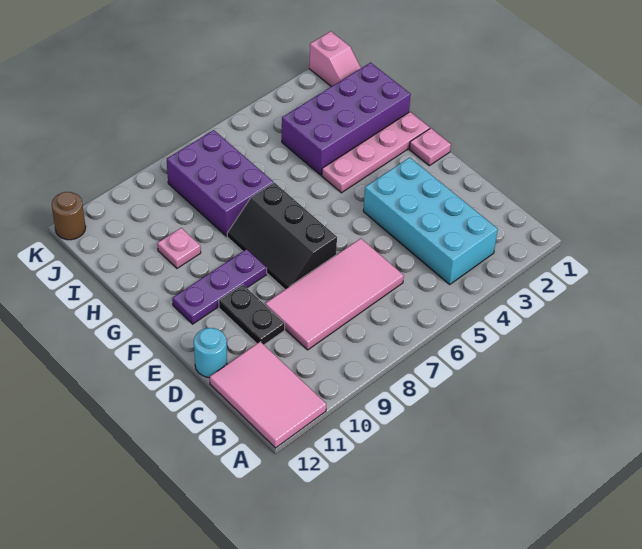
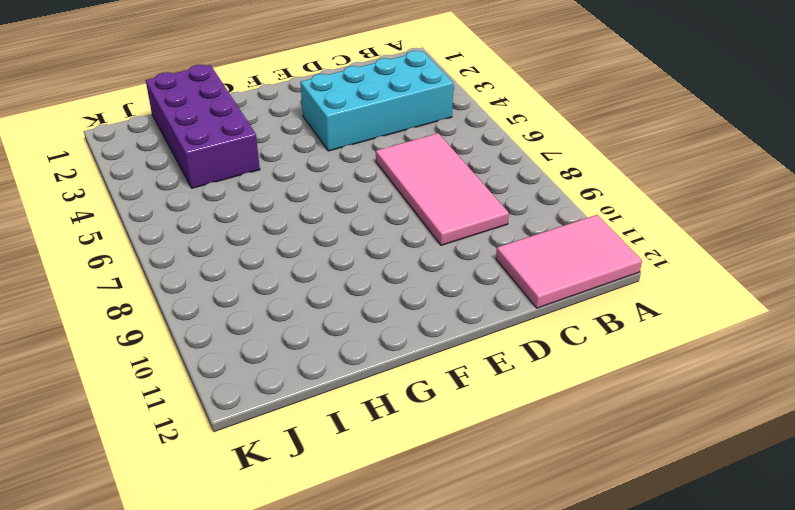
none -> black 1x2 plate [219,285,285,345]
none -> cyan 1x1 round brick [194,328,227,378]
none -> black 2x3 slope [227,183,337,289]

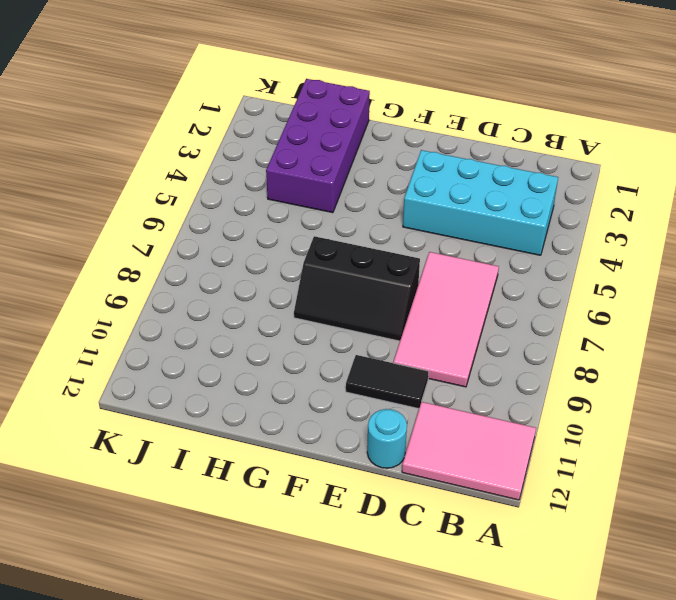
black 1x2 tile [346,355,429,409] -> black 1x2 plate [219,285,285,345]
none -> pink 1x1 plate [409,128,451,166]
none -> purple 1x3 plate [172,249,267,324]
none -> pink 1x4 plate [322,112,430,193]

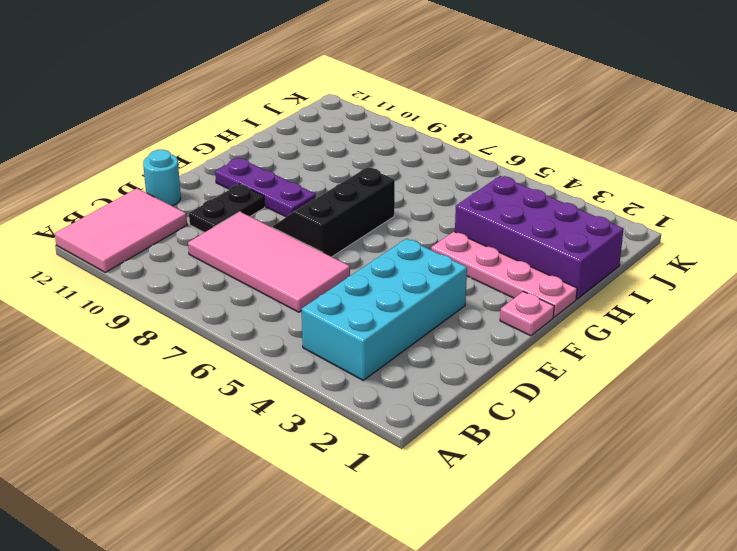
none -> purple 2x3 brick [167,130,273,236]
none -> pink 1x1 plate [157,228,201,268]
none -> pink 1x2 slope [309,31,361,87]

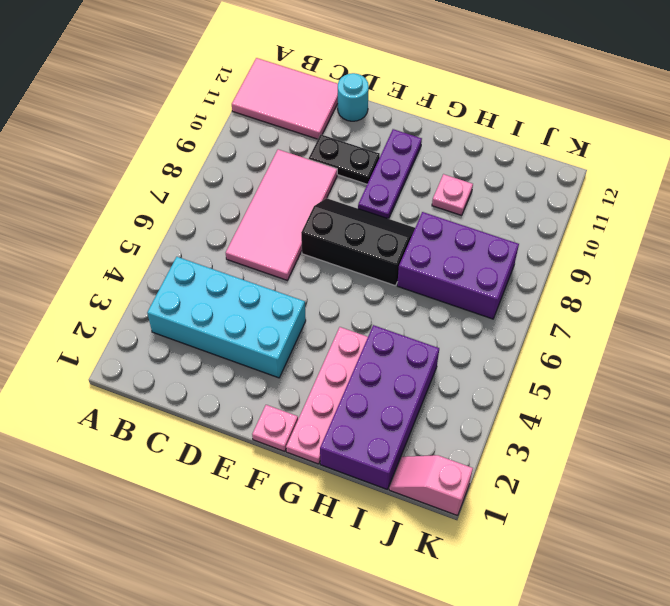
none -> brown 1x1 round brick [52,192,86,240]

